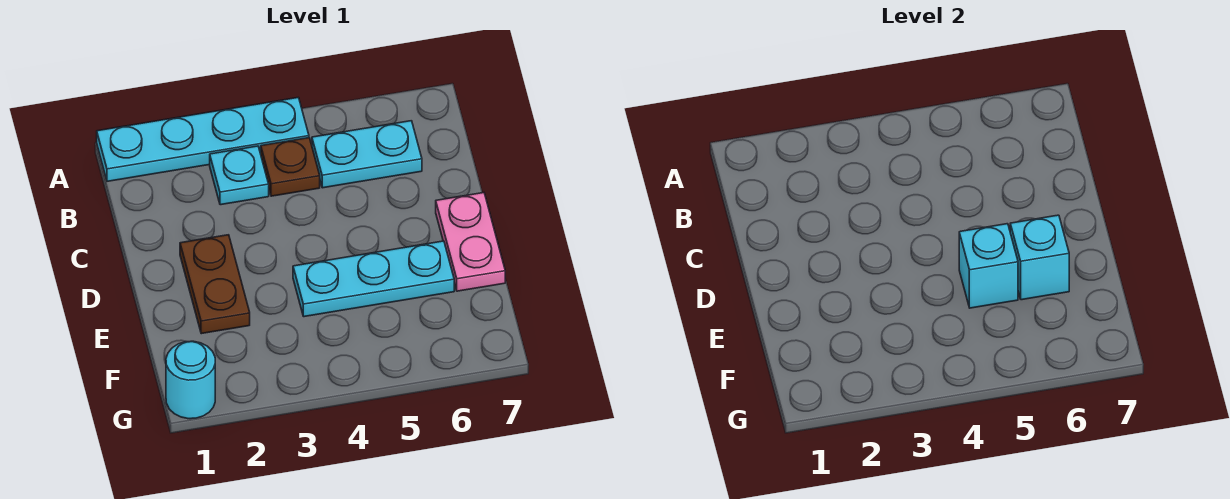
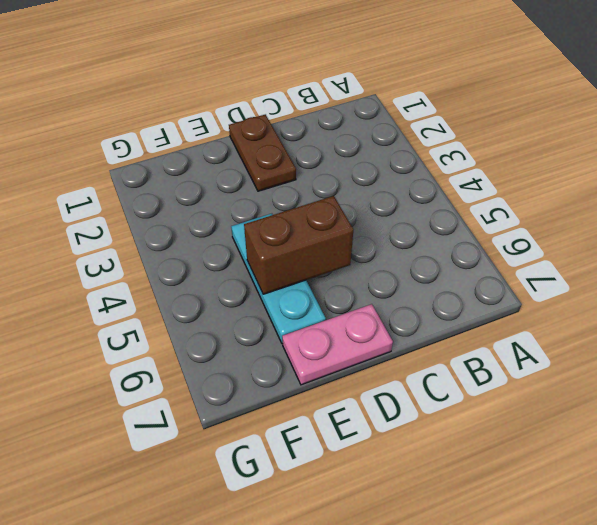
brown 1x2 plate [229,114,296,191] -> brown 1x2 plate turned to [180,235,250,334]
brown 1x2 brick [244,196,353,294] -> cyan 1x1 brick [959,224,1018,308]
none -> cyan 1x4 plate [97,98,309,181]
none -> cyan 1x1 plate [210,146,269,205]

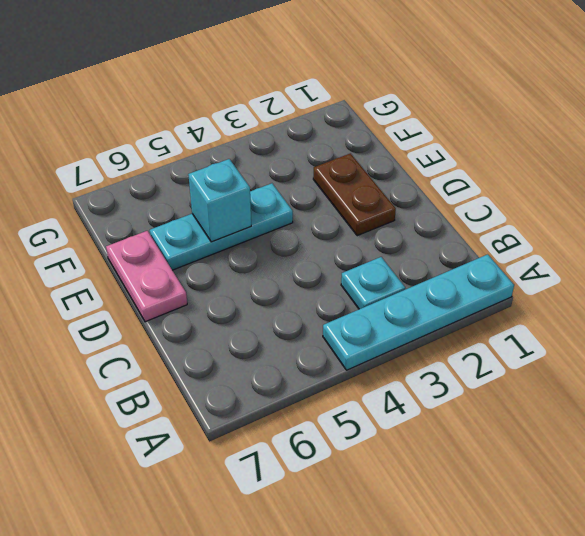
none -> brown 1x1 plate [261,138,320,196]
none -> cyan 1x2 plate [312,121,422,188]

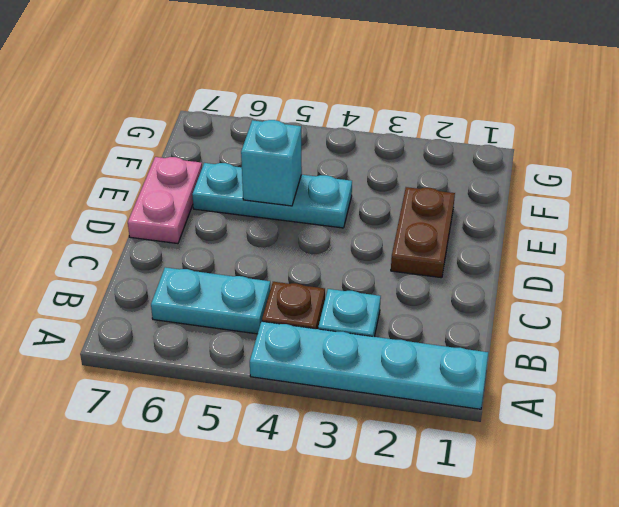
none -> cyan 1x1 round brick [166,341,215,419]
none -> cyan 1x1 brick [1010,215,1069,300]

